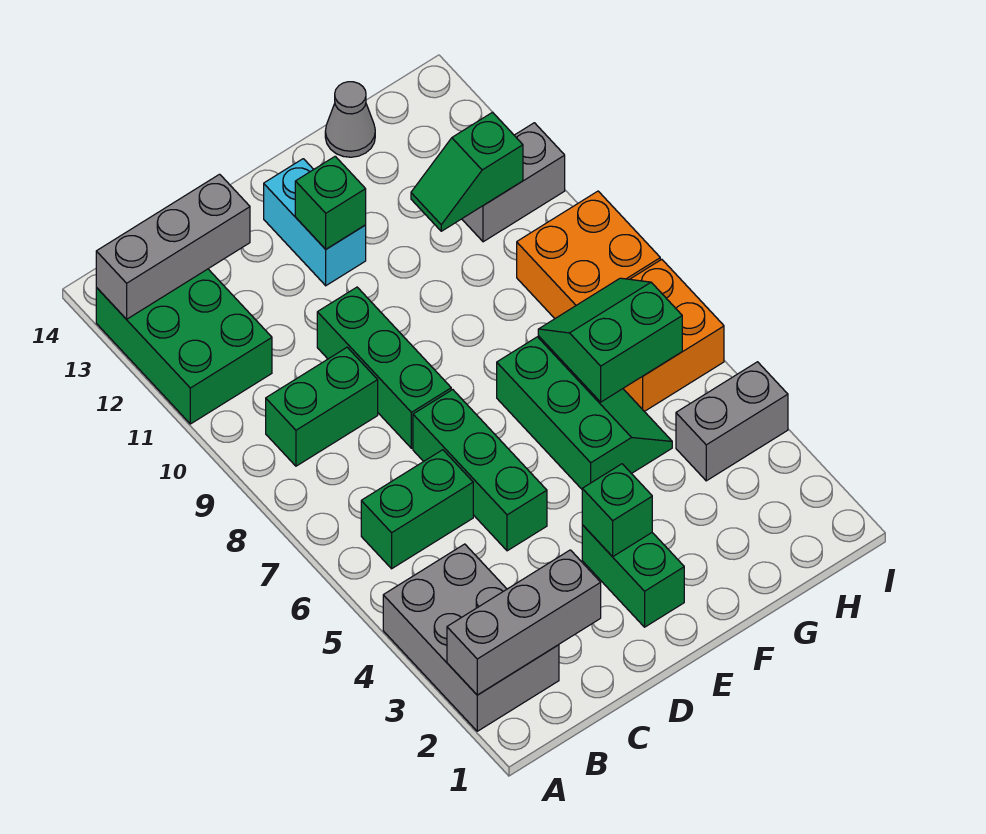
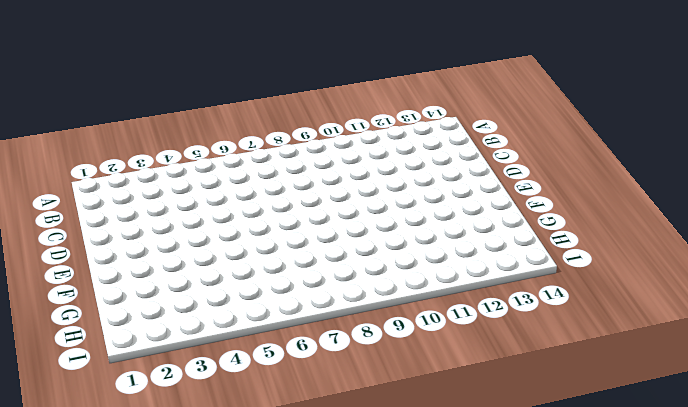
none -> grey 2x3 brick [383,544,559,731]
none -> green 2x3 brick [96,269,272,424]
none -> green 1x2 brick [361,450,473,569]

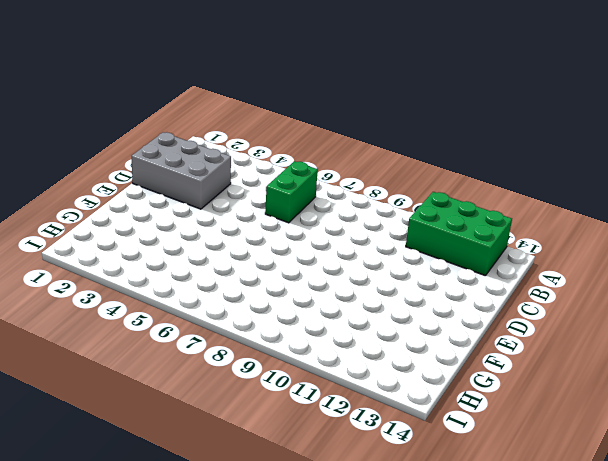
grey 2x3 brick [132,132,231,209] -> grey 2x3 brick moved to [383,544,559,731]
none -> green 1x2 brick [266,347,378,466]
none -> green 1x3 brick [413,390,547,551]
none -> green 1x3 brick [317,287,451,448]

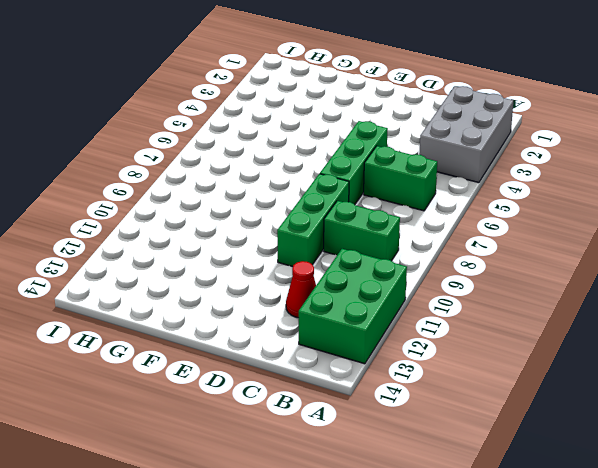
red 1x1 cone [286,261,316,318] -> none
none -> green 1x2 brick [582,525,684,627]
none -> cyan 1x2 brick [264,159,366,286]
none -> green 2x3 slope [497,337,672,489]

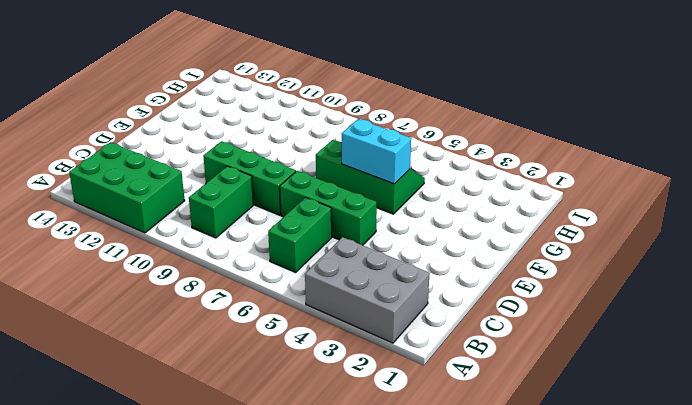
cyan 1x2 brick [342,119,411,184] -> cyan 1x2 brick moved to [264,159,366,286]
none -> green 1x2 brick [582,525,684,627]
none -> grey 1x1 cone [325,82,375,157]
none -> grey 1x2 brick [676,362,788,481]

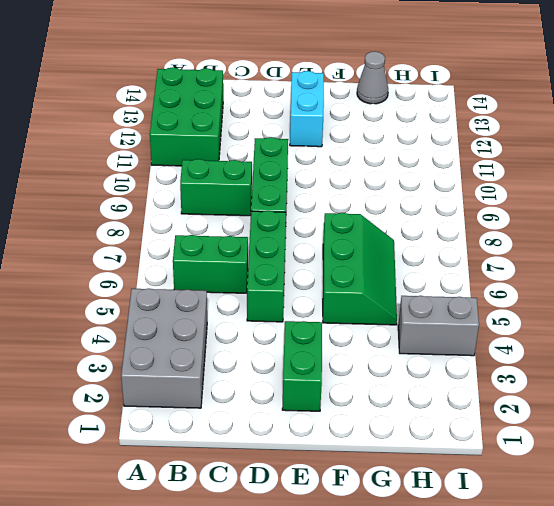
none -> orange 2x2 brick [623,259,724,412]
none -> orange 2x2 brick [517,191,660,318]
none -> grey 1x2 brick [462,123,565,242]

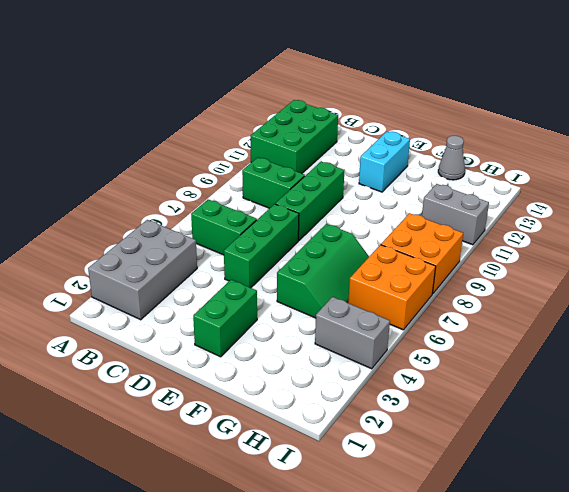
none -> grey 1x3 brick [447,550,601,695]
none -> grey 1x3 brick [96,174,250,319]
none -> green 1x1 brick [582,464,652,557]

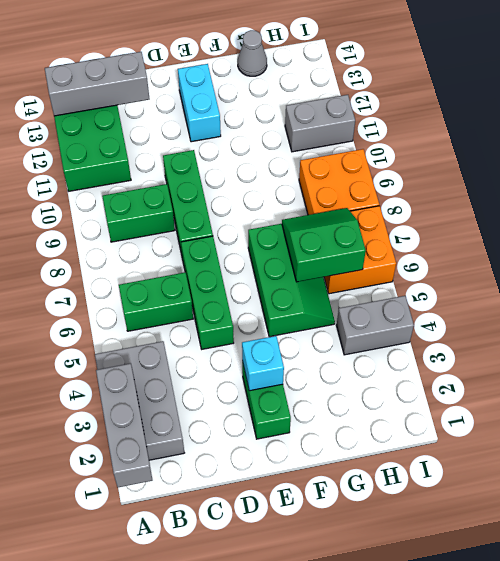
grey 1x3 brick [96,363,152,487] -> grey 1x3 brick turned to [447,550,601,695]
cyan 1x1 brick [242,336,284,391] -> green 1x1 brick [582,464,652,557]
none -> green 1x1 brick [295,156,366,249]
none -> green 1x2 slope [411,112,523,231]

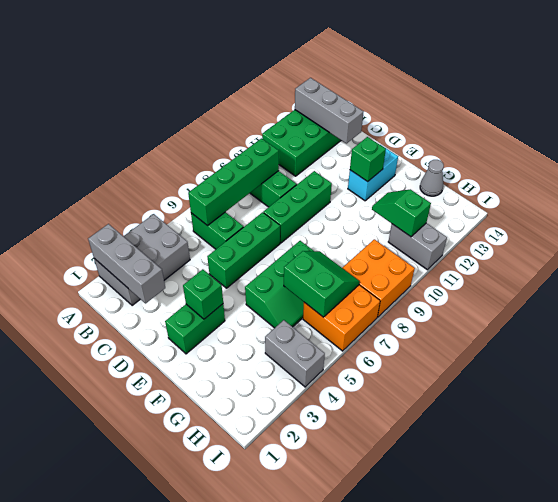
green 1x4 brick [188,138,279,226] -> none

